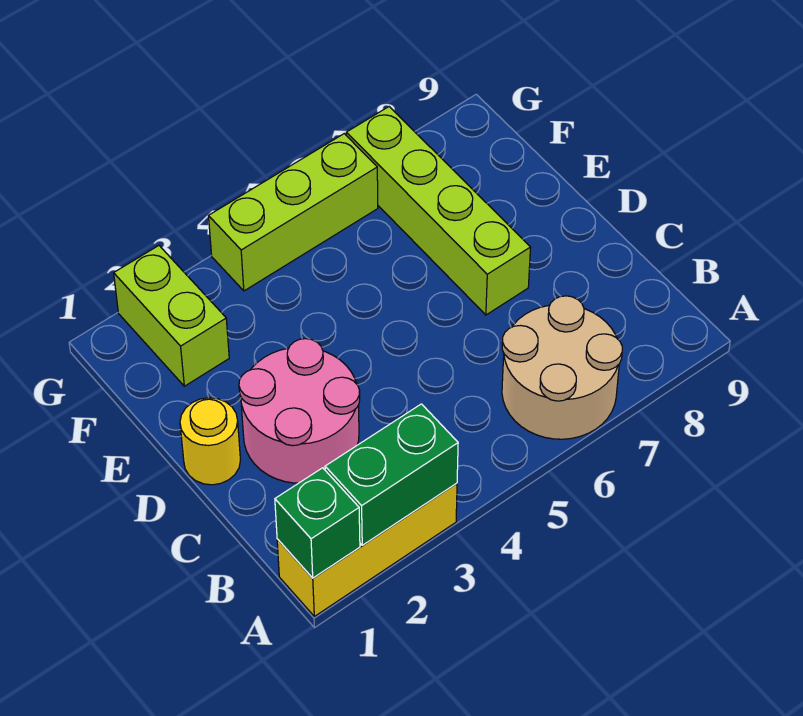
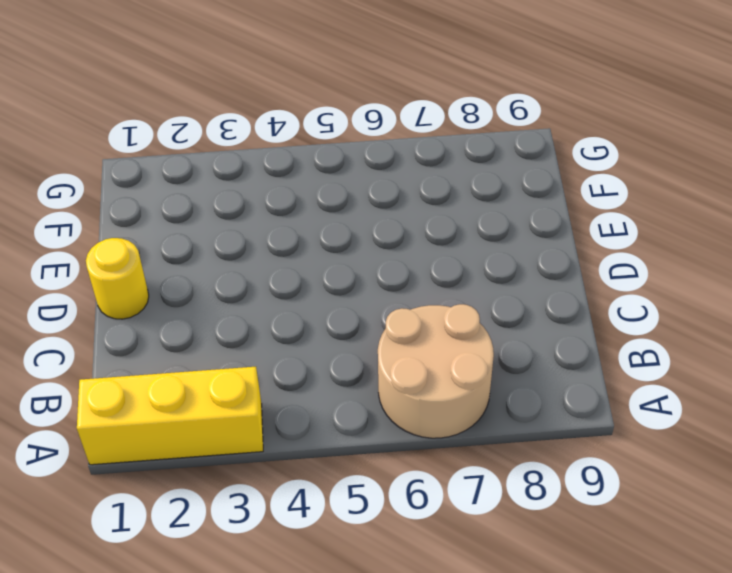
none -> pink 2x2 round brick [239,339,360,483]
none -> lime 1x4 brick [346,107,531,315]

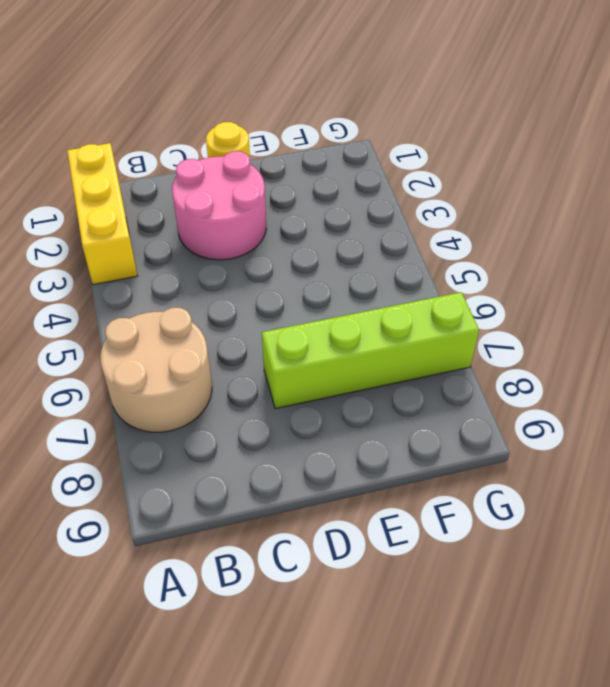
none -> lime 1x2 brick [114,246,229,386]
none -> lime 1x3 brick [209,134,378,291]

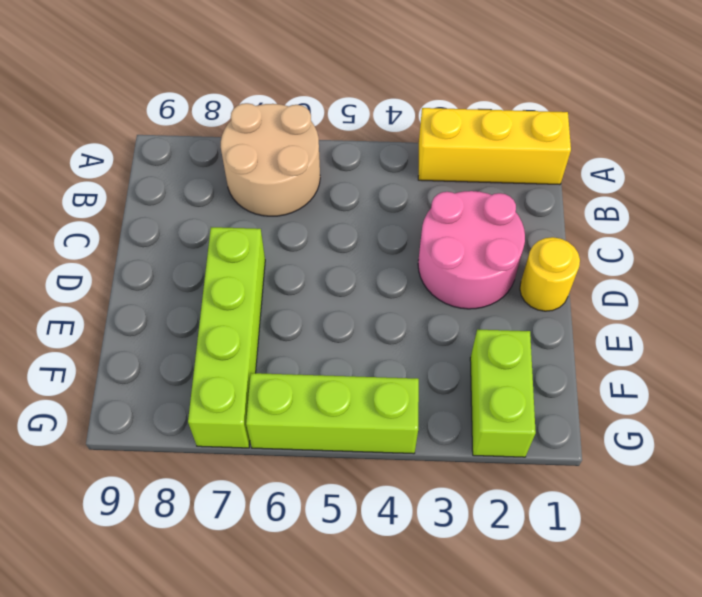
none -> green 1x1 brick [275,468,360,578]
none -> green 1x2 brick [325,404,458,545]

